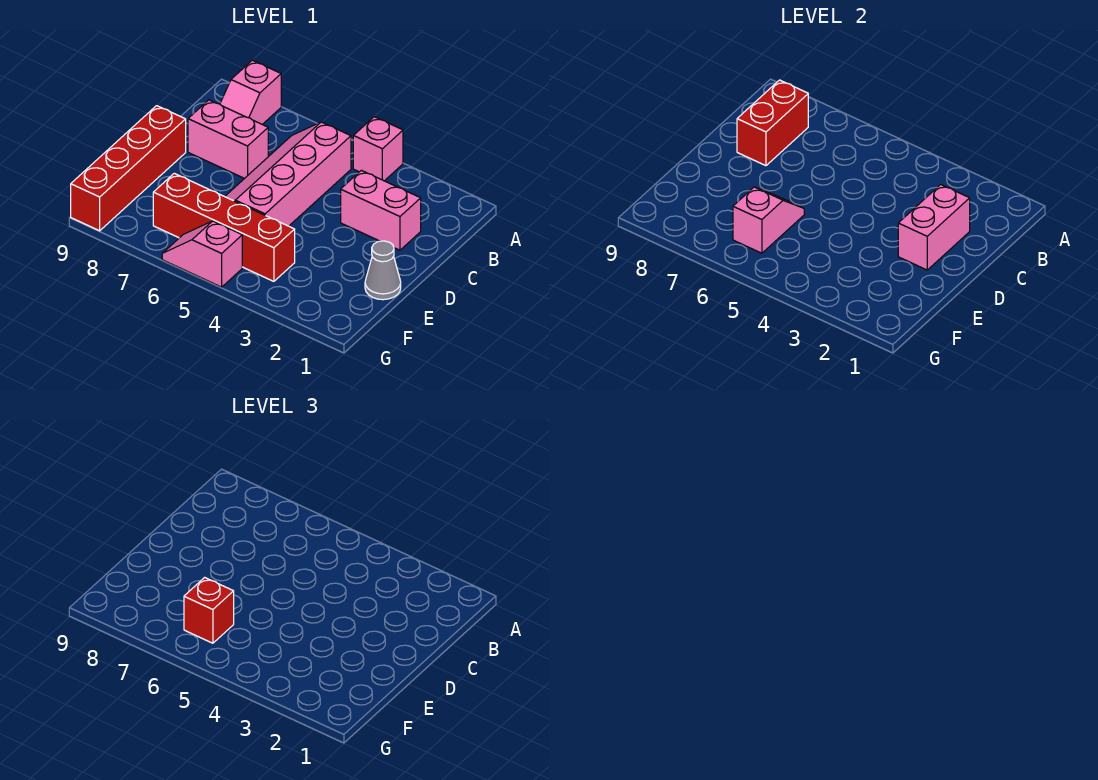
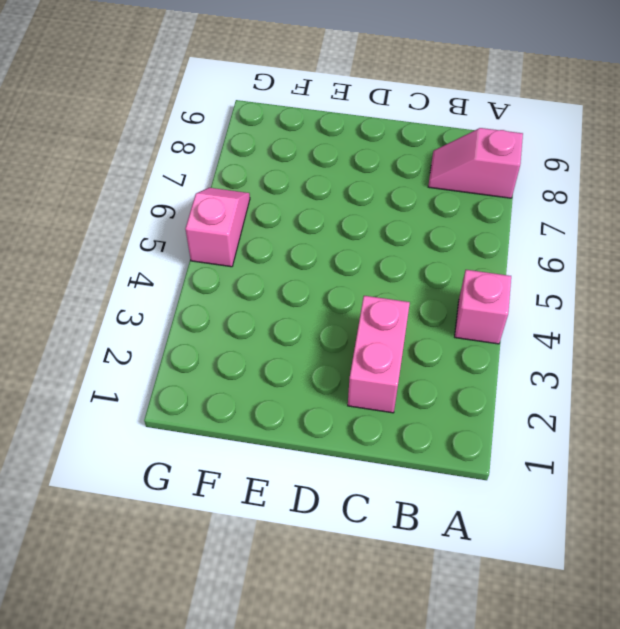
none -> pink 2x4 slope [225,122,351,226]
none -> pink 1x2 brick [188,100,268,179]
none -> red 1x4 brick [71,106,186,231]

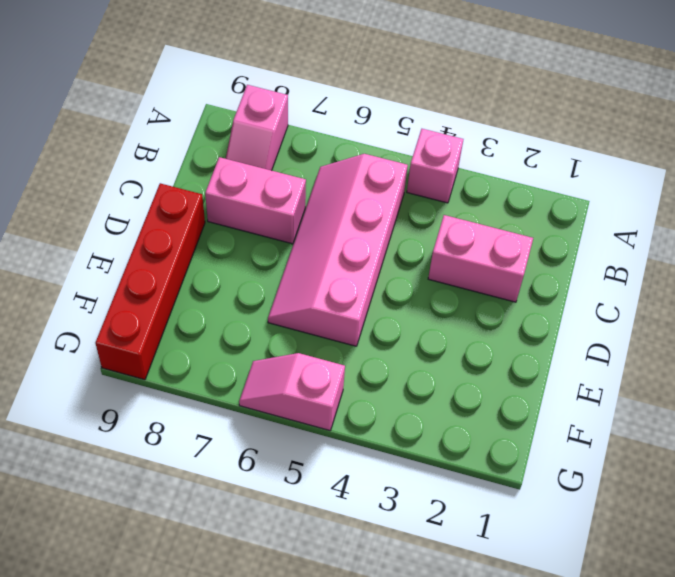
none -> grey 1x1 cone [365,241,401,300]
none -> red 1x4 brick [153,173,295,281]
none -> red 1x2 brick [737,80,808,166]

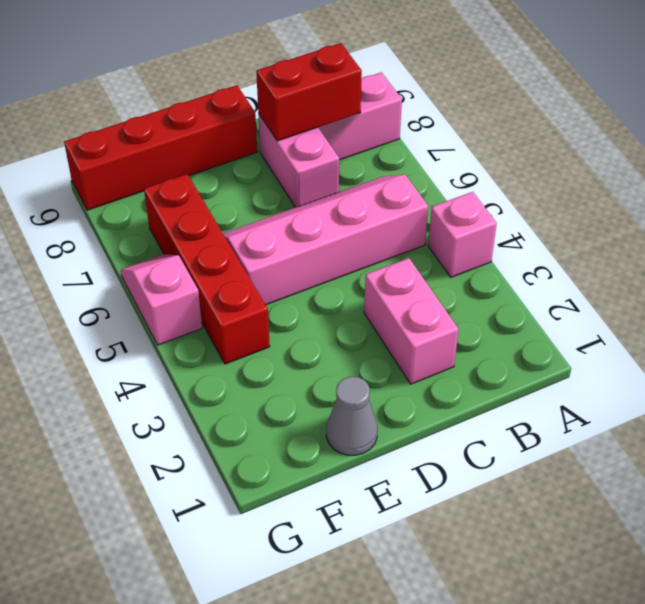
none -> pink 1x2 brick [898,185,970,270]
none -> pink 1x2 slope [733,187,804,253]
none -> red 1x1 brick [184,577,234,643]

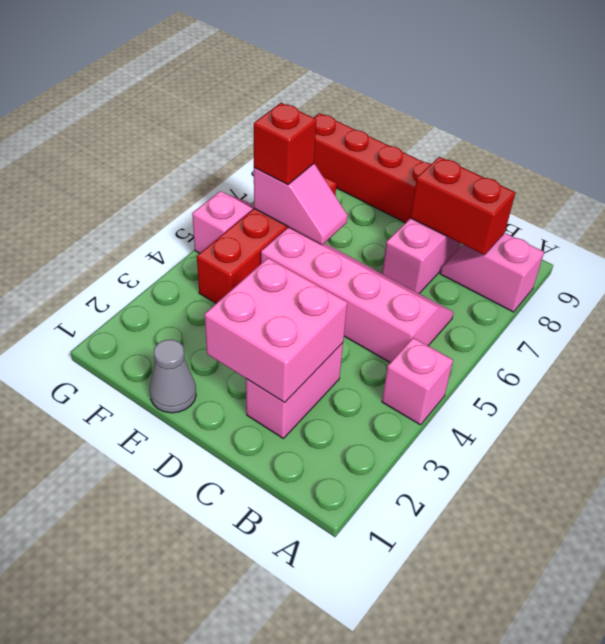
pink 2x2 brick [205,258,347,402] -> pink 1x2 brick [898,185,970,270]

